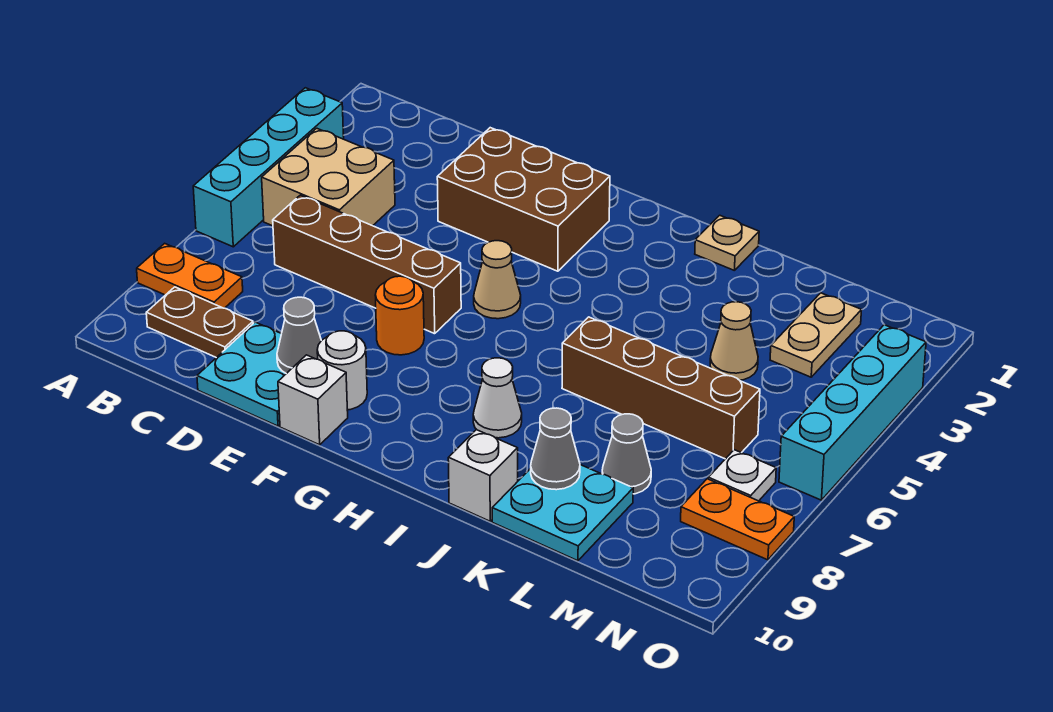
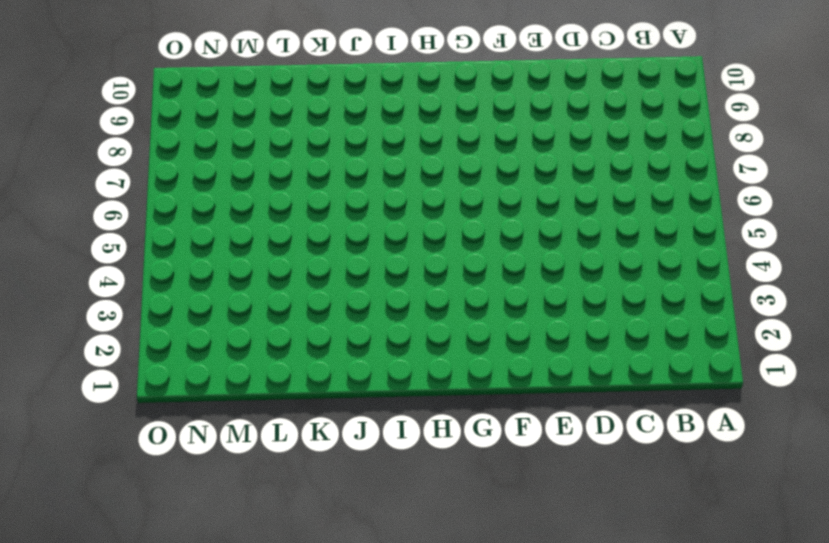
none -> cyan 1x4 brick [193,88,344,247]
none -> orange 1x2 plate [137,243,243,308]
none -> tan 2x2 brick [262,128,395,226]

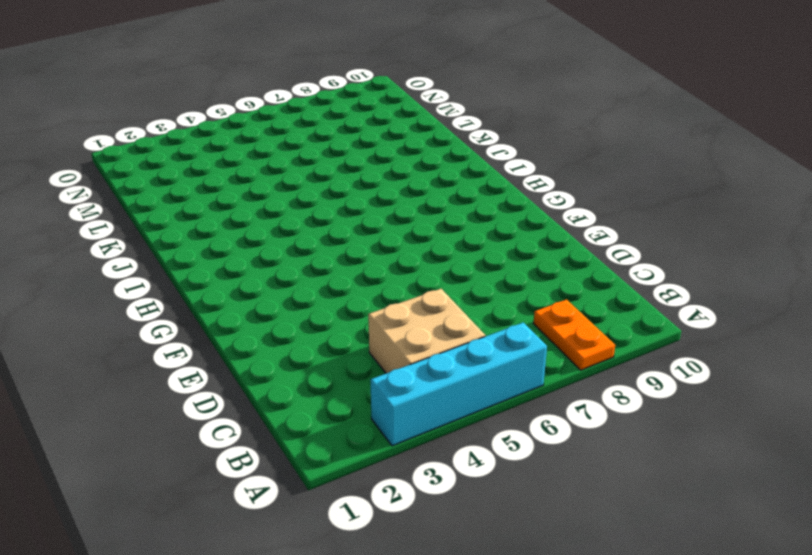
none -> brown 1x2 plate [146,287,253,358]
none -> brown 1x4 brick [273,195,461,334]
none -> cyan 2x2 plate [197,322,286,426]

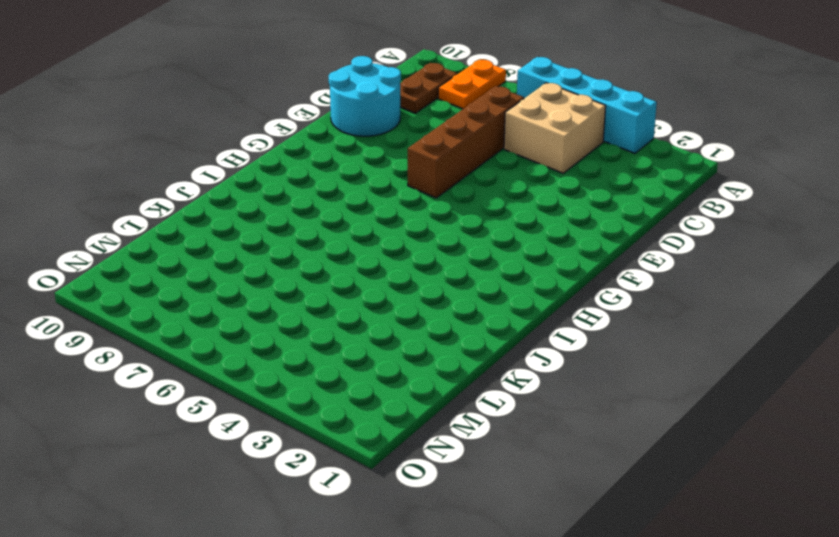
cyan 2x2 round brick [329,56,401,136] -> cyan 2x2 plate [197,322,286,426]
none -> brown 2x3 brick [437,128,610,271]
none -> orange 1x1 round brick [375,276,424,355]
none -> white 1x1 round brick [317,331,367,410]

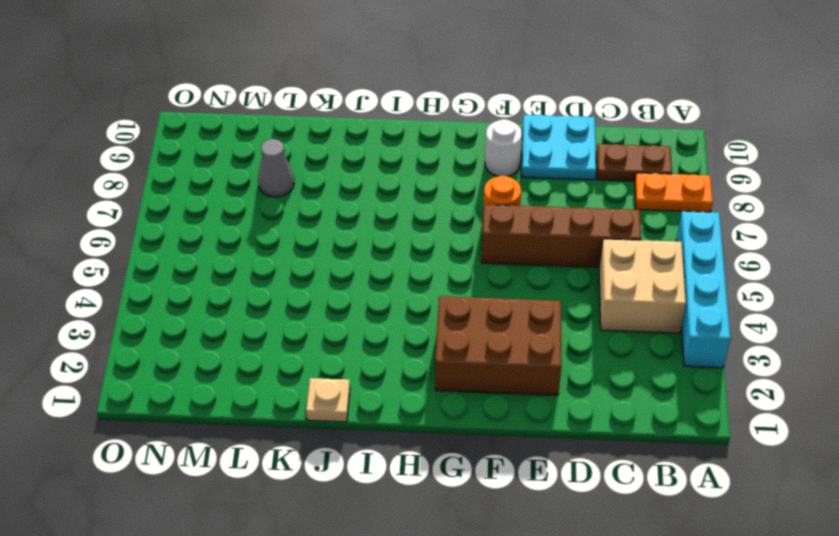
none -> white 1x1 brick [278,355,348,445]
none -> tan 1x1 cone [474,241,521,319]
none -> white 1x1 cone [473,358,522,438]

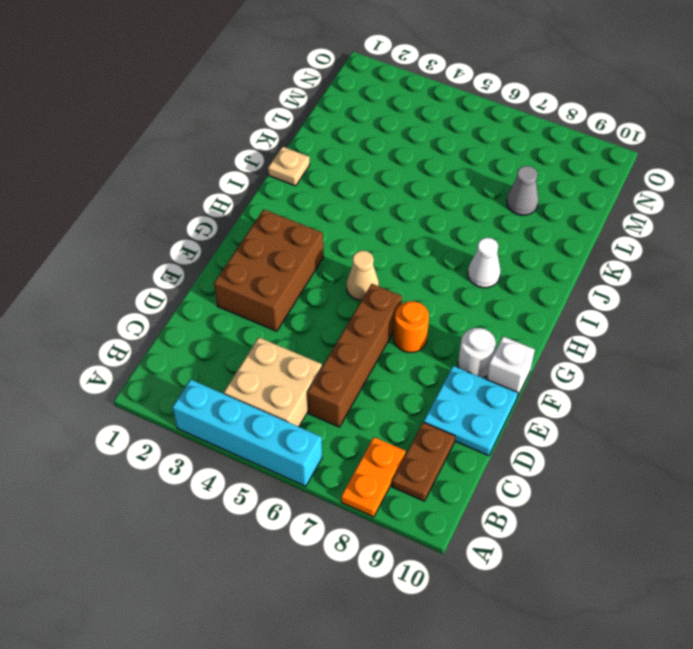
none -> brown 1x4 brick [562,317,760,459]
none -> white 1x1 brick [448,430,518,521]
none -> cyan 2x2 plate [492,465,633,561]

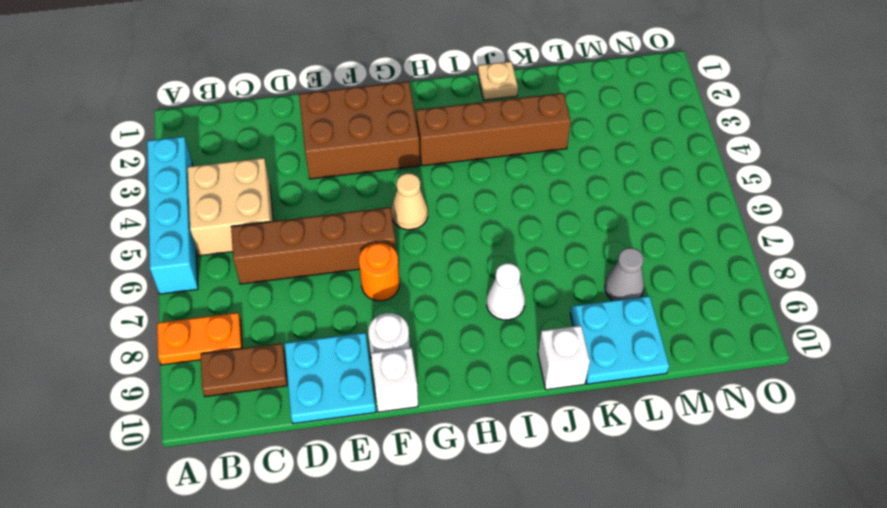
brown 1x4 brick [416,93,571,166] -> brown 1x4 brick moved to [562,317,760,459]
none -> tan 1x1 cone [710,302,758,380]
none -> tan 1x2 plate [770,293,862,377]
none -> white 1x1 plate [708,450,776,501]

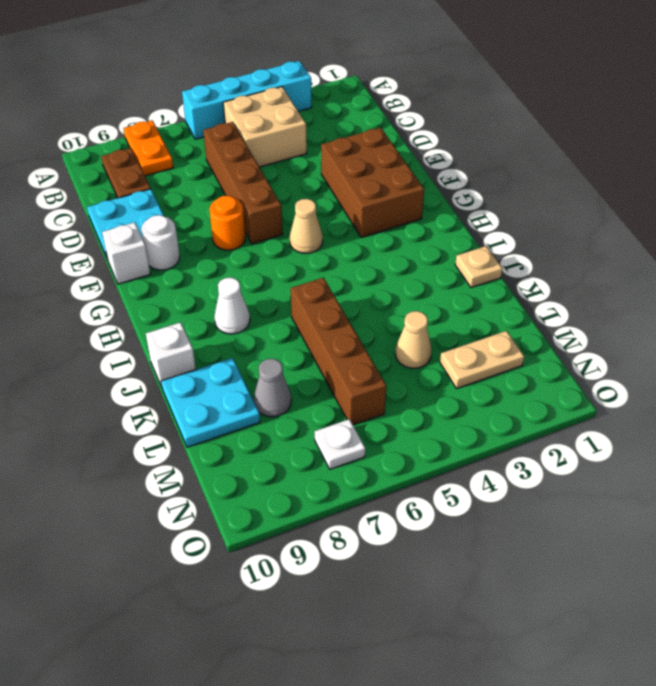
none -> orange 1x2 plate [681,479,794,560]
none -> cyan 1x4 brick [779,325,926,500]
none -> grey 1x1 cone [277,297,321,374]

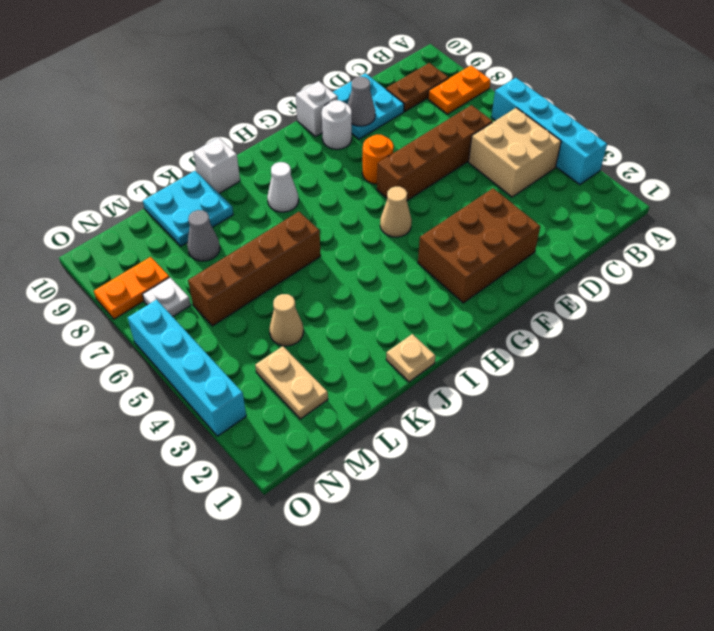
none -> grey 1x1 cone [531,408,580,490]

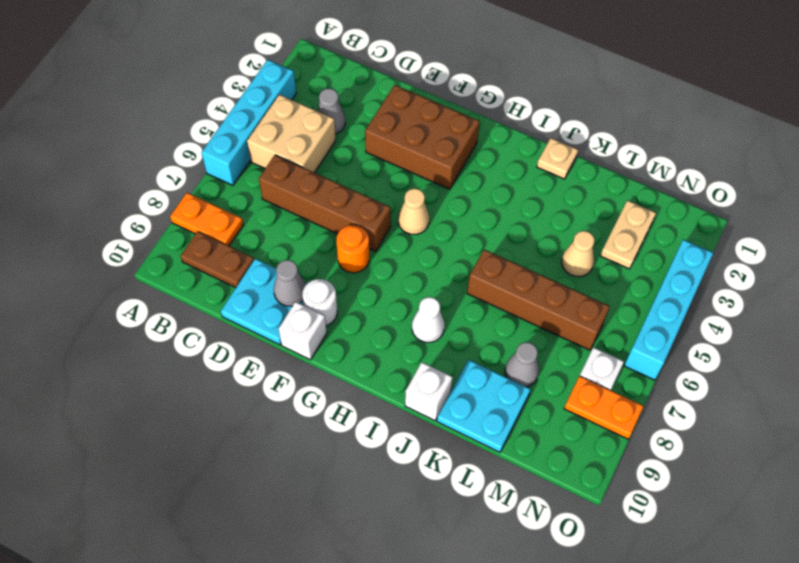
grey 1x1 cone [317,88,345,134] -> grey 1x1 cone moved to [531,408,580,490]

